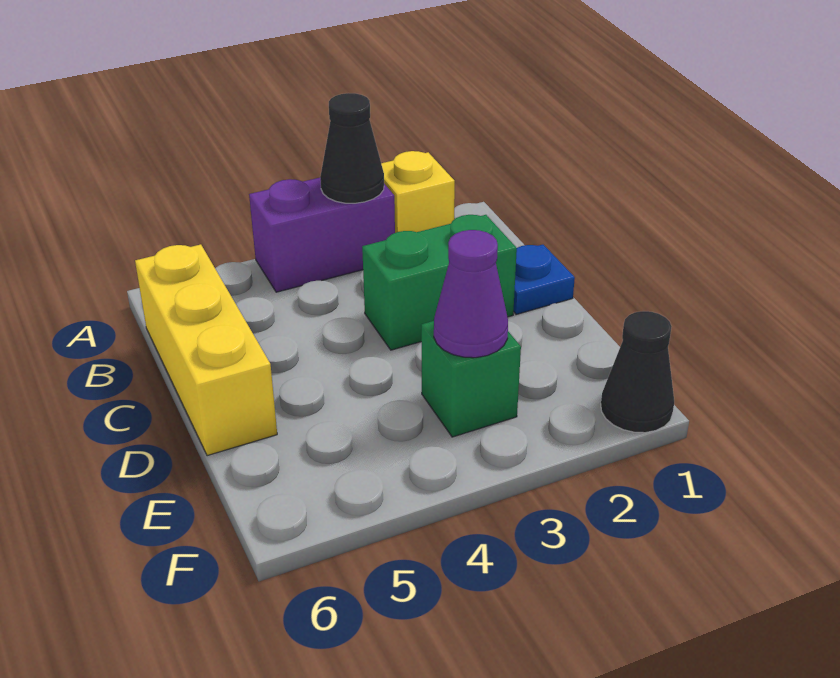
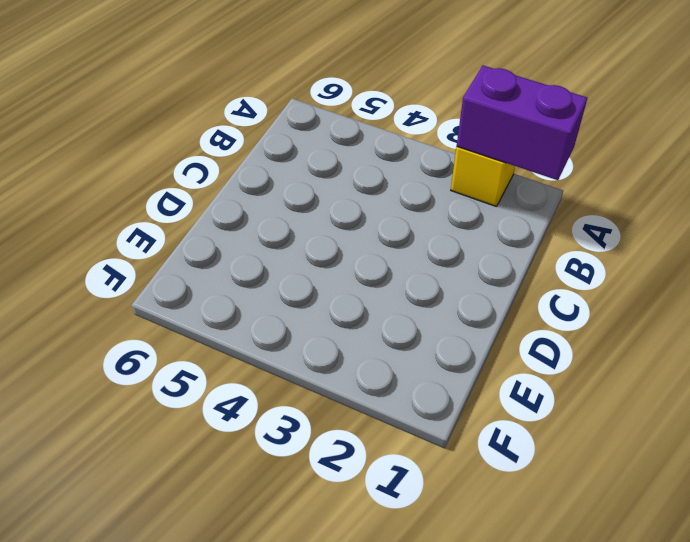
purple 1x2 brick [457,66,587,180] -> purple 1x2 brick moved to [249,178,395,292]
none -> yellow 1x3 brick [135,244,277,456]
none -> blue 1x1 plate [513,245,575,314]

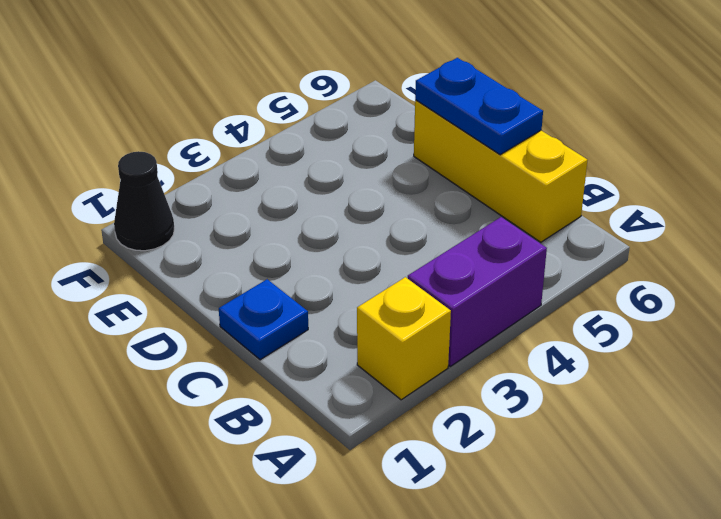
blue 1x2 plate [415,58,543,155] -> none
none -> green 1x2 brick [362,215,517,350]
none -> green 1x1 brick [421,321,521,437]

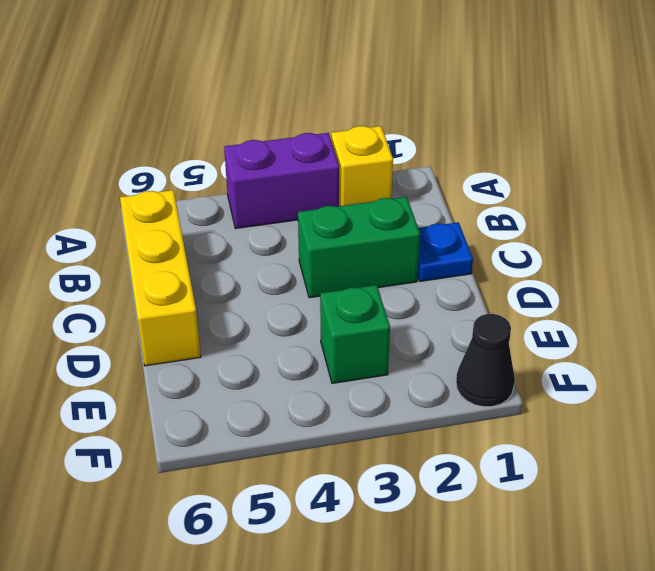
none -> black 1x1 cone [320,93,384,203]
none -> purple 1x1 cone [434,230,508,358]

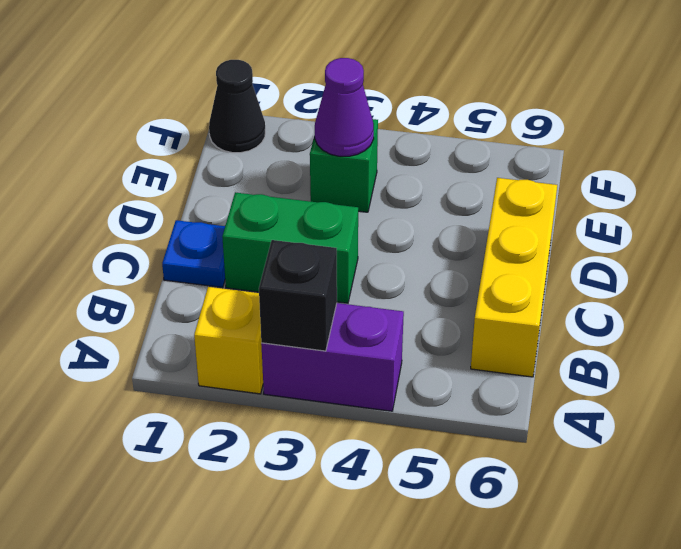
black 1x1 brick [259,240,337,351] -> black 1x1 cone [320,93,384,203]

